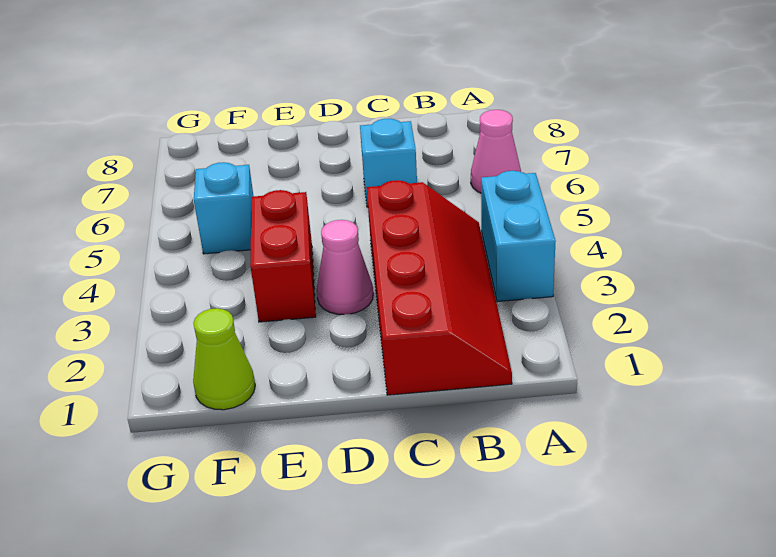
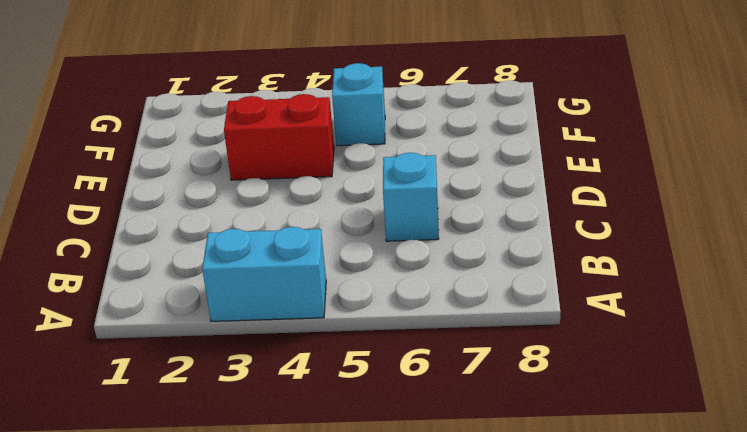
none -> pink 1x1 cone [471,110,521,193]
none -> red 2x4 slope [367,180,512,395]

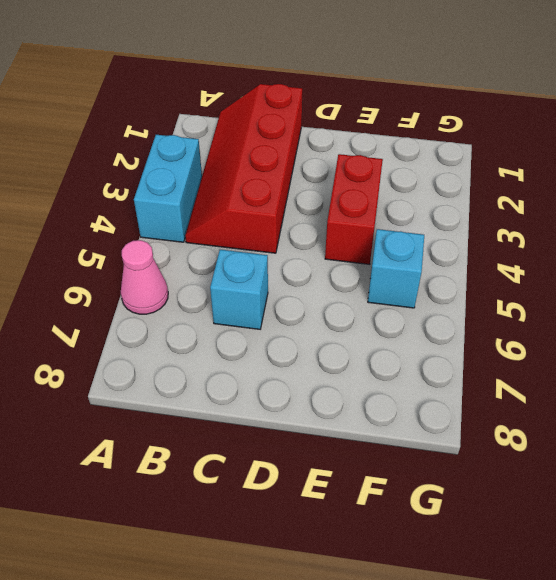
none -> pink 1x1 cone [317,220,373,315]
none -> lime 1x1 cone [193,308,255,410]

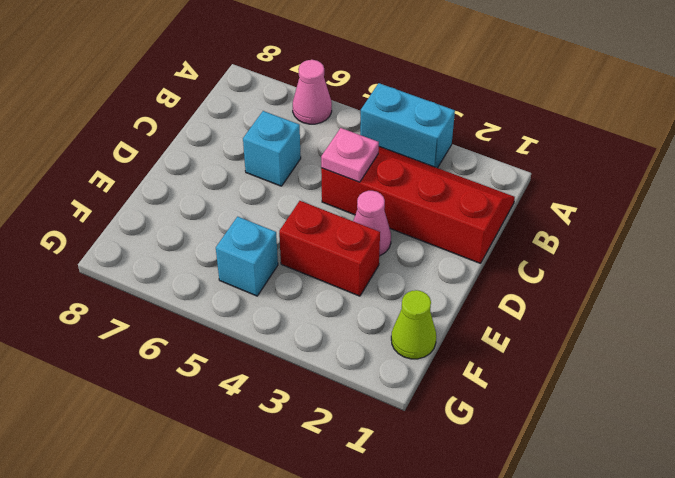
pink 1x1 plate [321,128,379,182] -> none

